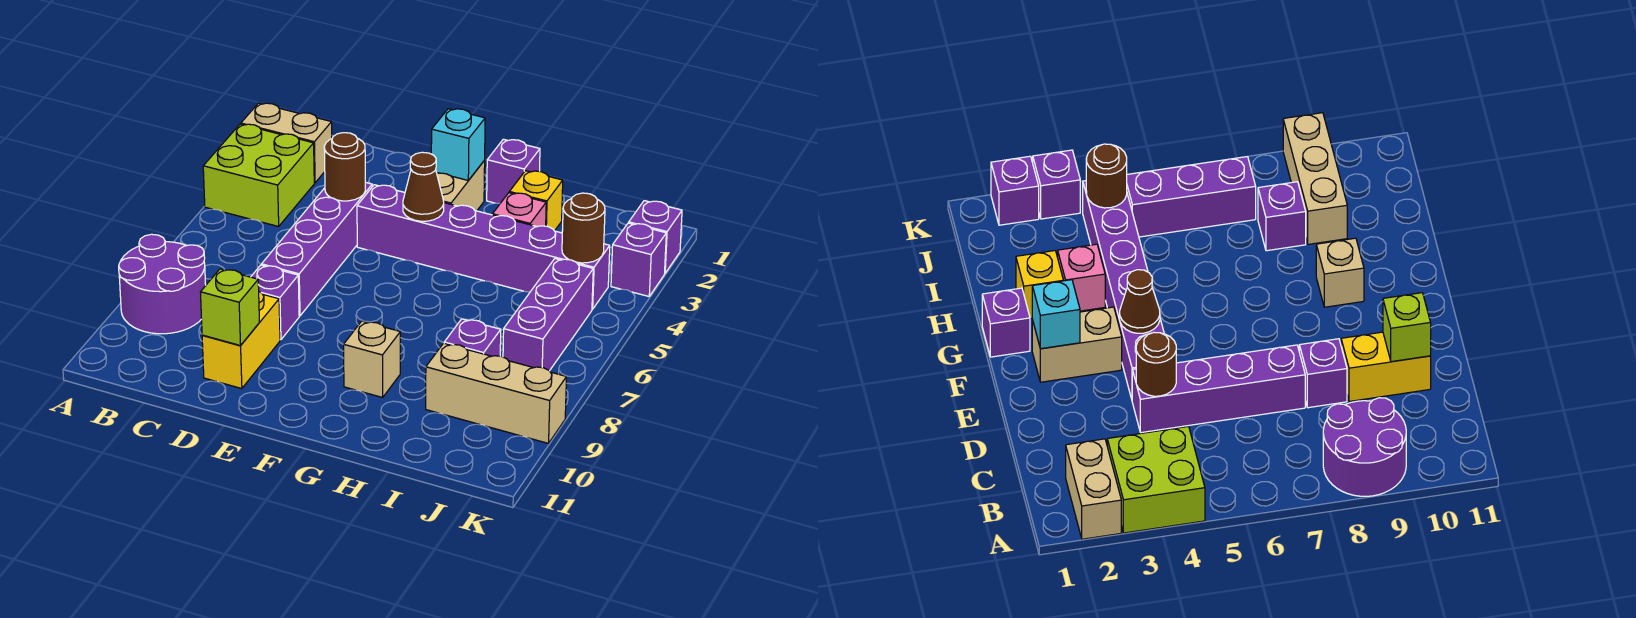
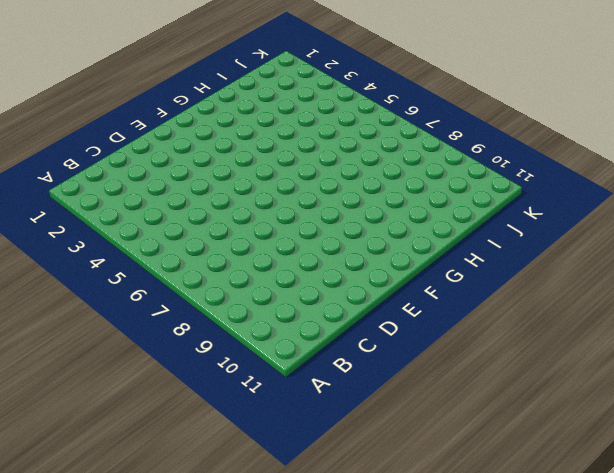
none -> tan 1x2 brick [241,103,332,183]
none -> lime 2x2 brick [203,124,314,227]
none -> purple 2x2 round brick [119,234,206,334]

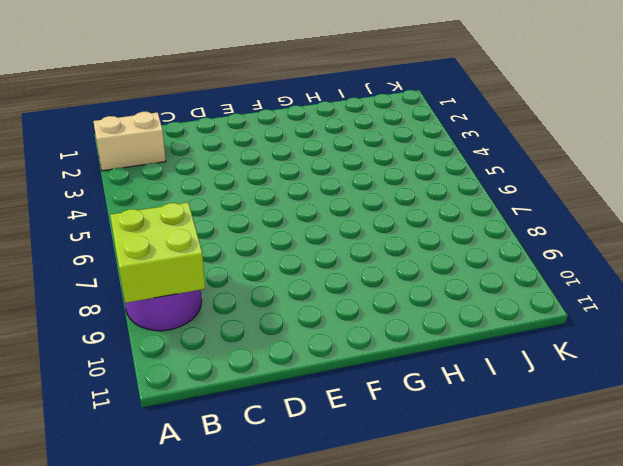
lime 2x2 brick [110,202,205,303] -> lime 2x2 brick moved to [203,124,314,227]
none -> purple 1x4 brick [262,182,372,316]
none -> purple 1x1 brick [251,265,299,340]
none -> yellow 1x2 brick [202,292,280,389]

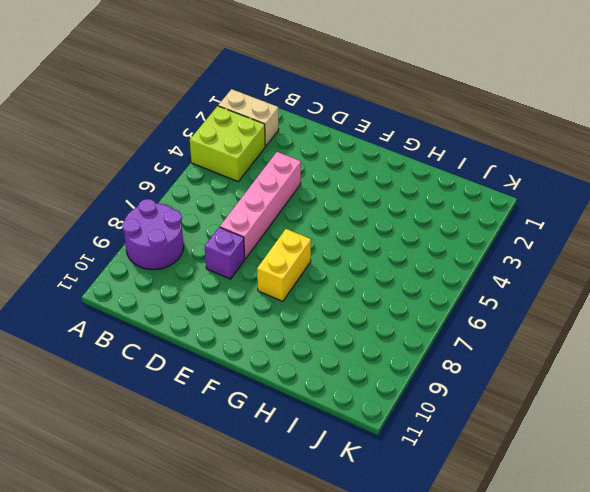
pink 1x4 brick [220,152,301,259] -> purple 1x4 brick [262,182,372,316]
yellow 1x2 brick [257,229,311,301] -> yellow 1x2 brick moved to [202,292,280,389]
none -> purple 1x6 brick [357,185,610,309]
none -> tan 1x2 brick [437,161,485,211]
none -> purple 1x1 brick [487,139,540,204]

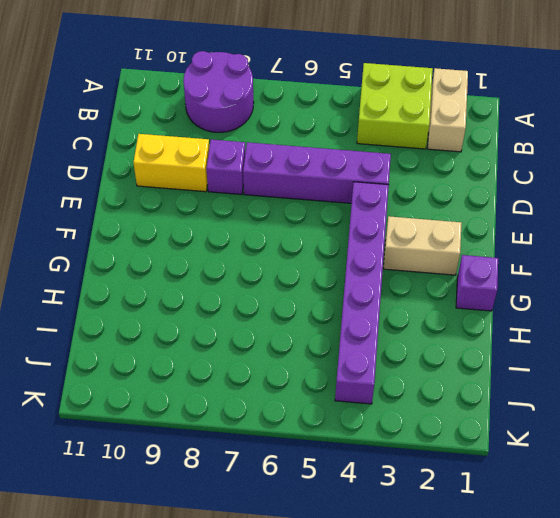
none -> tan 1x1 brick [344,321,400,397]
none -> yellow 1x1 brick [509,171,563,231]
none -> pink 1x1 brick [492,193,546,227]

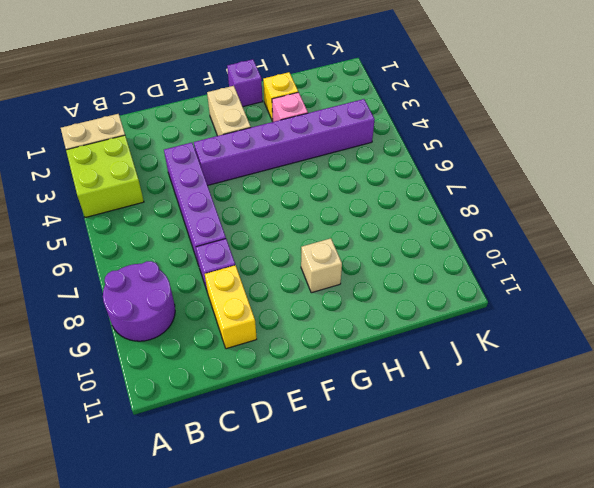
none -> purple 1x1 brick [444,319,501,356]
none -> tan 1x3 brick [426,343,566,443]
none -> purple 1x3 brick [503,259,593,371]

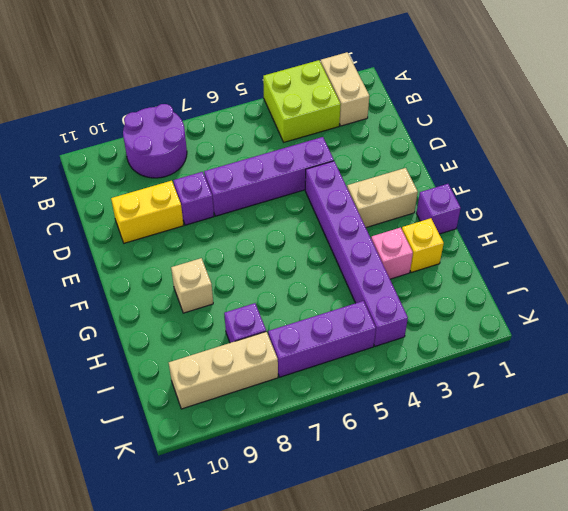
tan 1x3 brick [169,331,278,409] -> tan 1x3 brick turned to [426,343,566,443]
none -> purple 1x1 brick [629,201,682,273]
none -> purple 1x1 brick [611,223,666,296]
none -> brown 1x1 round brick [324,133,365,201]

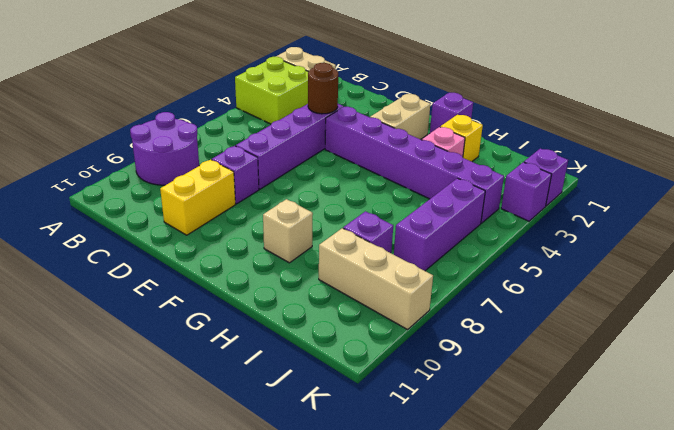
none -> lime 1x1 brick [201,269,259,346]
none -> cyan 1x1 brick [431,109,485,180]
none -> brown 1x1 cone [403,152,444,221]

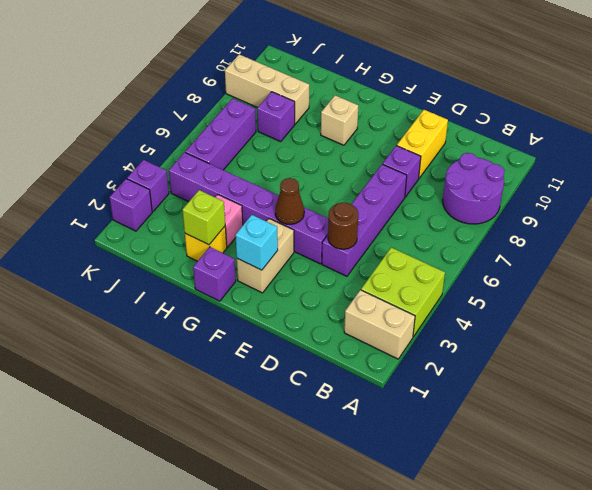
lime 1x1 brick [182,190,225,245] -> lime 1x1 brick moved to [201,269,259,346]
none -> brown 1x1 round brick [562,193,605,263]

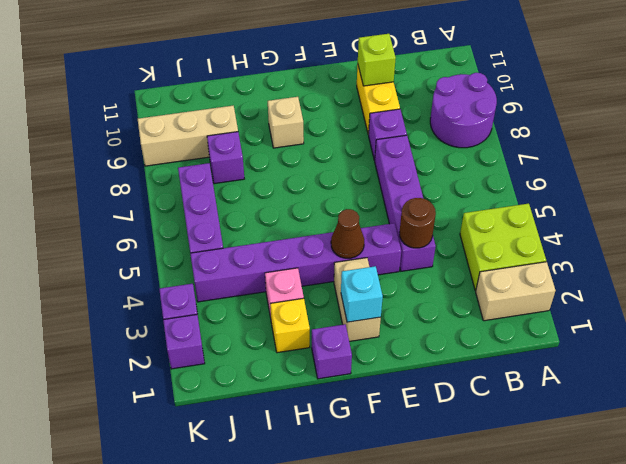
none -> brown 1x1 round brick [562,193,605,263]

